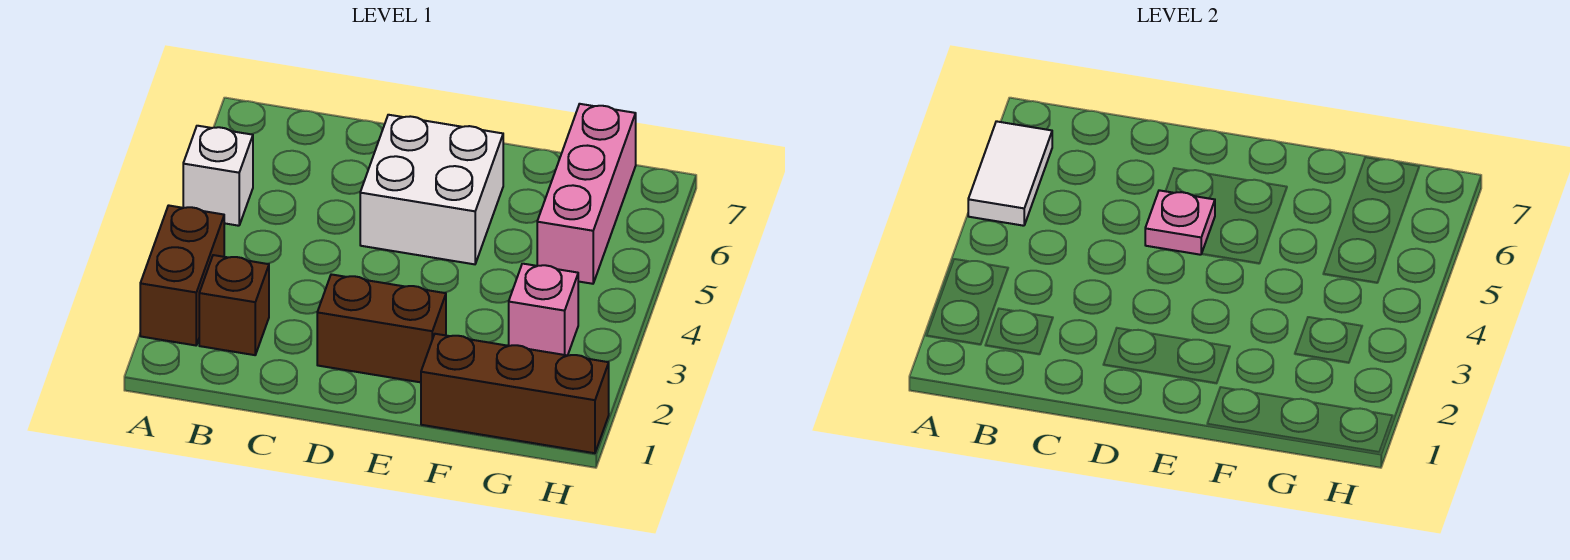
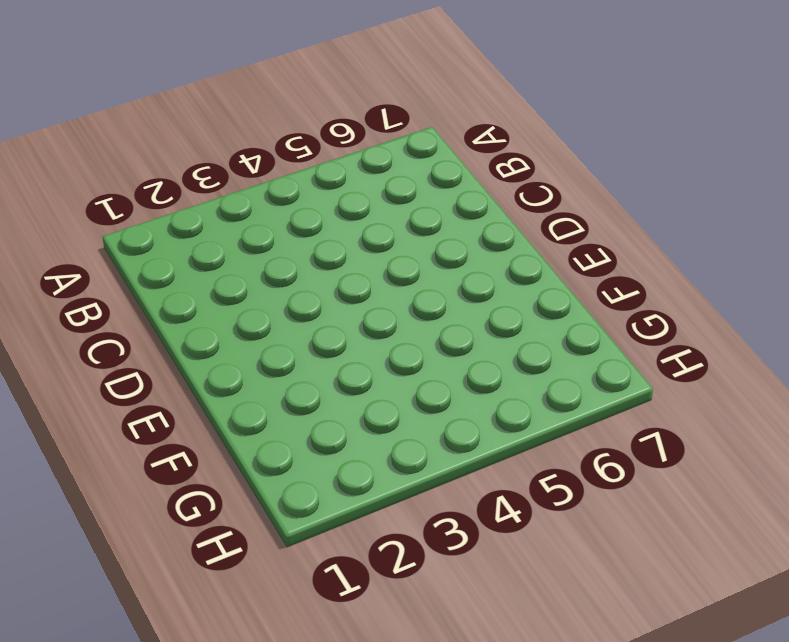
none -> brown 1x2 brick [140,205,224,345]
none -> white 1x1 brick [183,126,253,226]

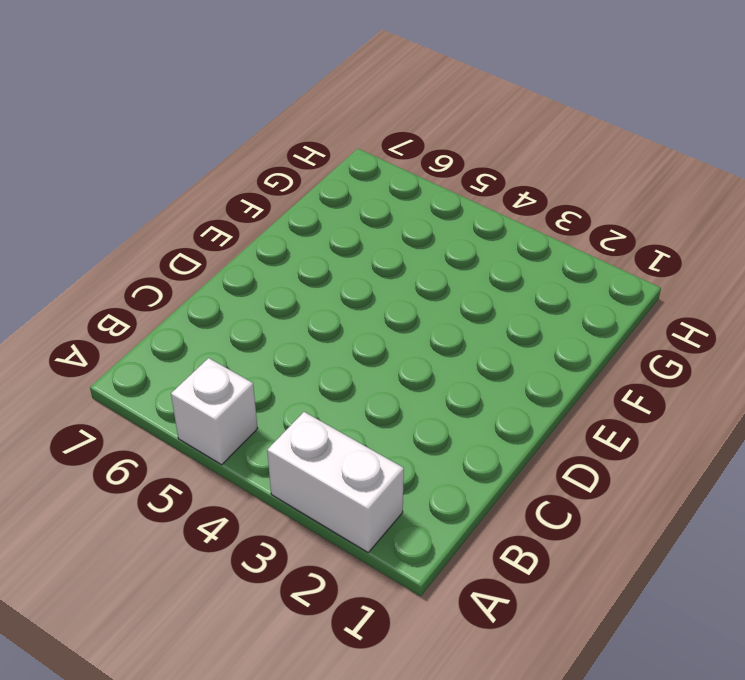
white 1x2 brick [267,412,404,552] -> brown 1x2 brick [140,205,224,345]
none -> brown 1x1 brick [199,255,269,355]
none -> brown 1x2 brick [317,274,446,382]

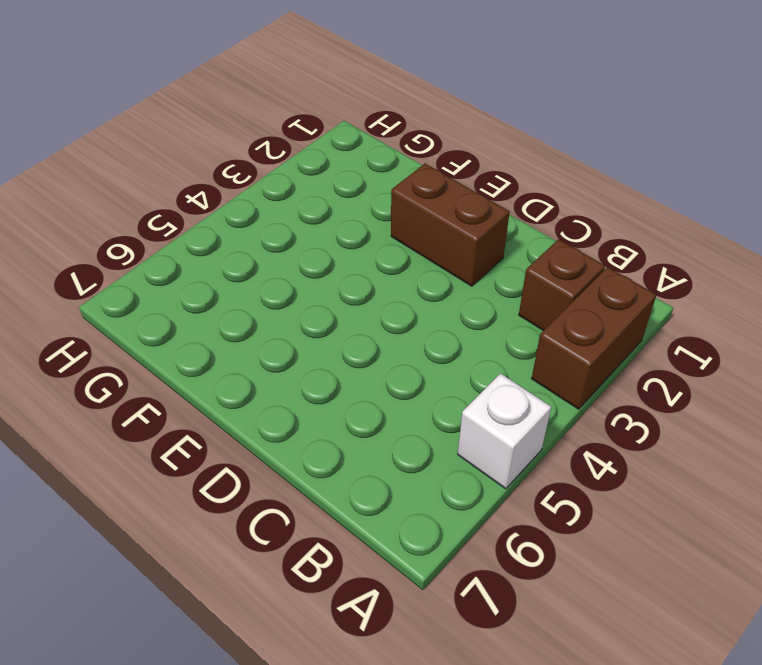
none -> white 2x2 brick [360,115,503,264]
none -> brown 1x3 brick [421,334,609,453]

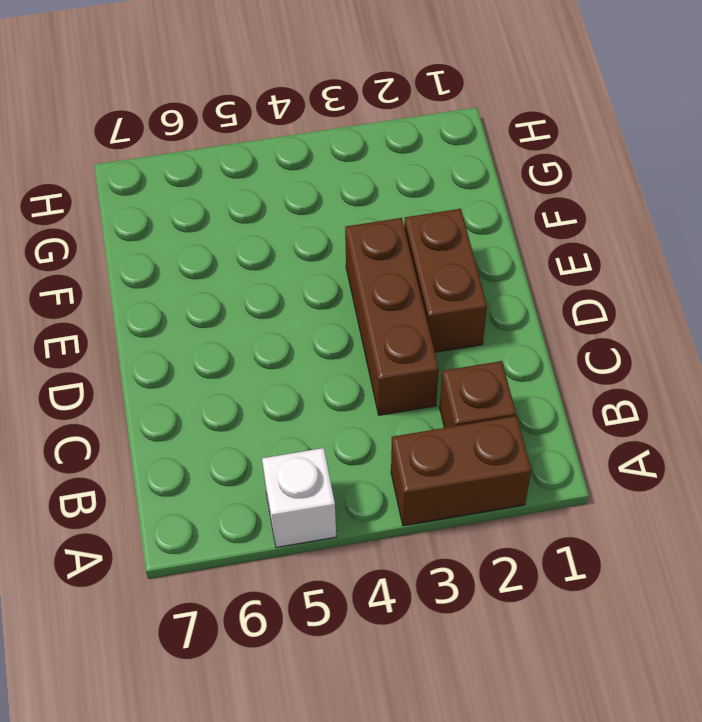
brown 1x3 brick [345,218,439,415] -> brown 1x3 brick moved to [421,334,609,453]
none -> white 2x2 brick [360,115,503,264]
none -> pink 1x1 brick [509,264,578,355]

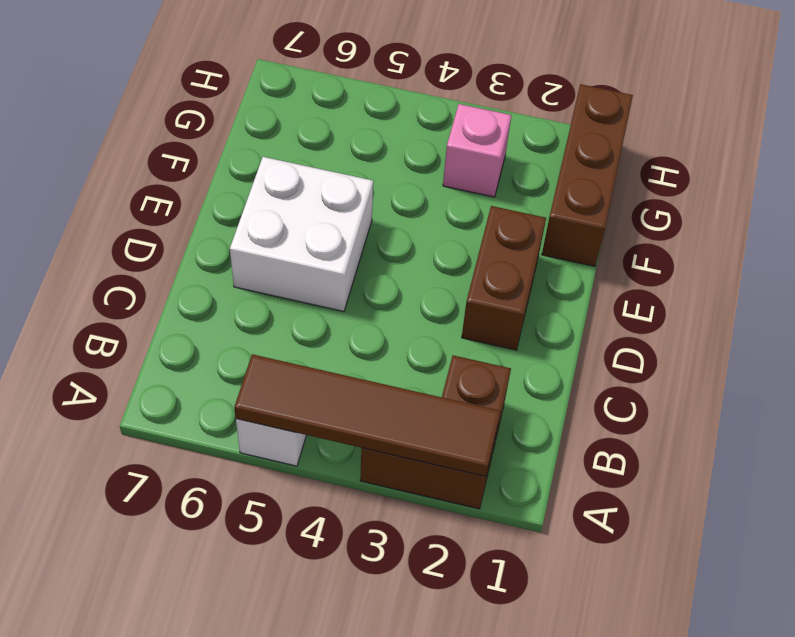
brown 1x4 tile [234,354,501,477] -> white 1x2 tile [968,121,1052,226]
none -> pink 1x3 brick [537,104,636,284]
none -> pink 1x1 plate [1145,190,1215,255]

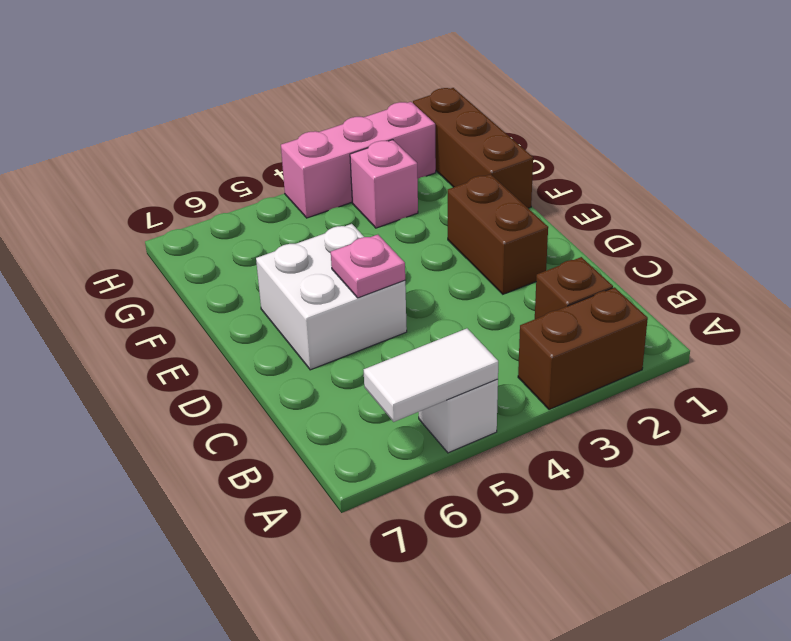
pink 1x3 brick [281,102,436,218] -> pink 1x3 brick moved to [537,104,636,284]

